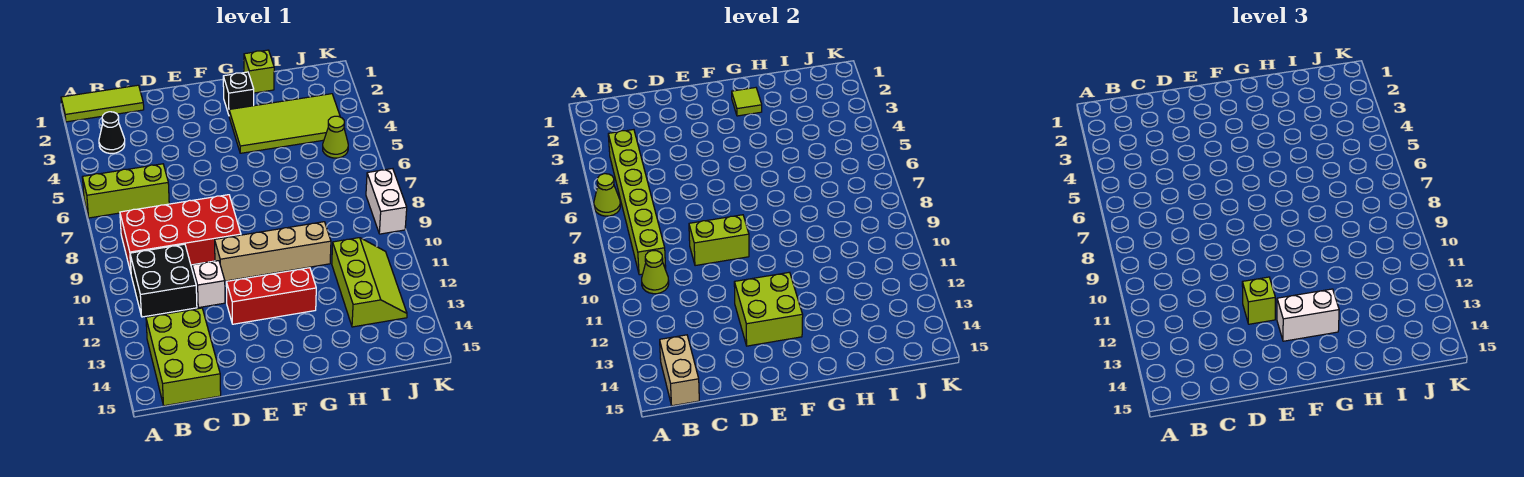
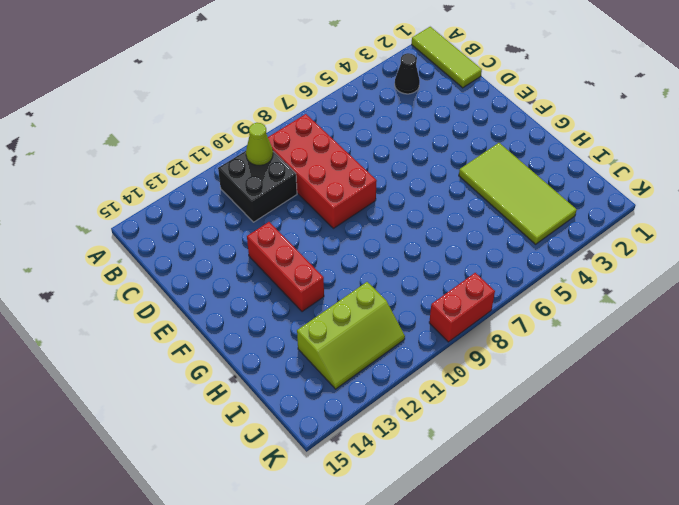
red 1x2 brick [429,273,495,342] -> white 1x2 brick [366,169,407,234]
none -> lime 1x3 brick [82,164,169,218]
none -> lime 2x3 brick [146,308,221,406]
none -> white 1x1 brick [192,261,225,308]

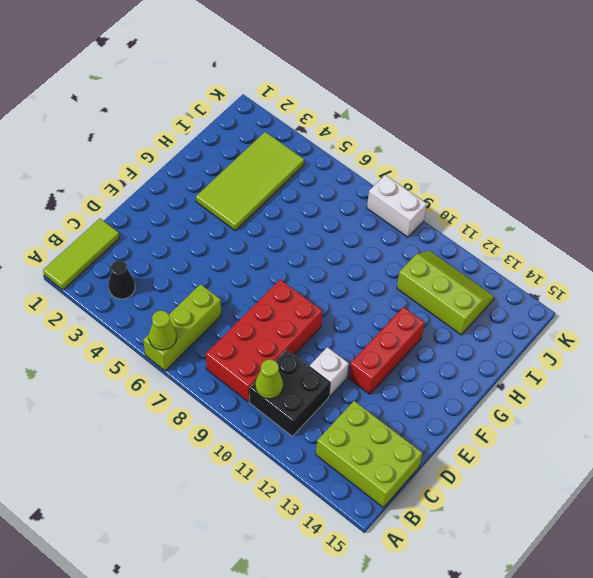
none -> tan 1x4 brick [215,222,331,281]
none -> black 1x1 brick [223,72,254,115]
none -> lime 1x1 brick [244,50,274,93]

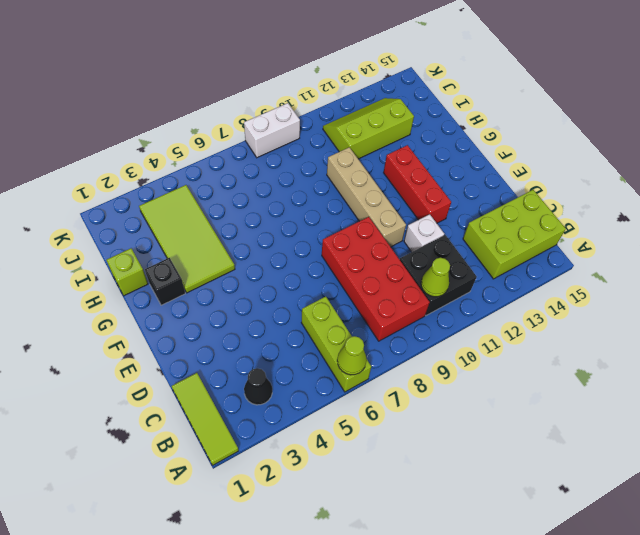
none -> lime 1x1 cone [323,116,348,158]
none -> lime 1x6 brick [608,130,666,275]
none -> tan 1x2 brick [660,335,699,406]

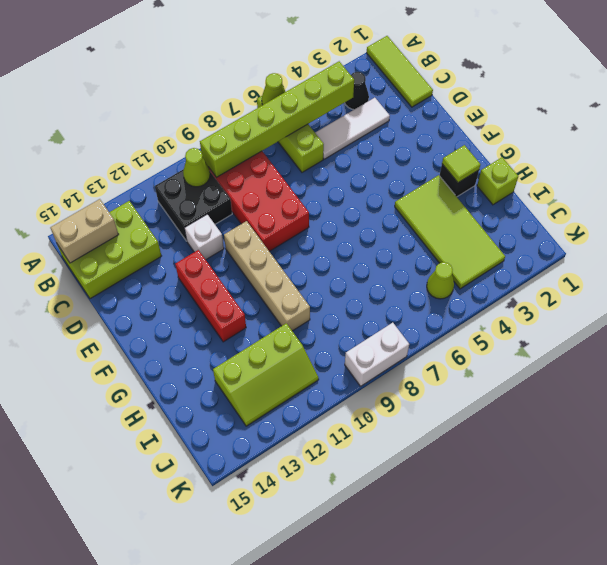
white 1x3 tile [315,98,390,159] -> none
none -> lime 1x2 brick [689,215,749,266]
none -> lime 2x2 brick [734,272,803,346]
none -> lime 1x1 brick [1242,277,1275,324]

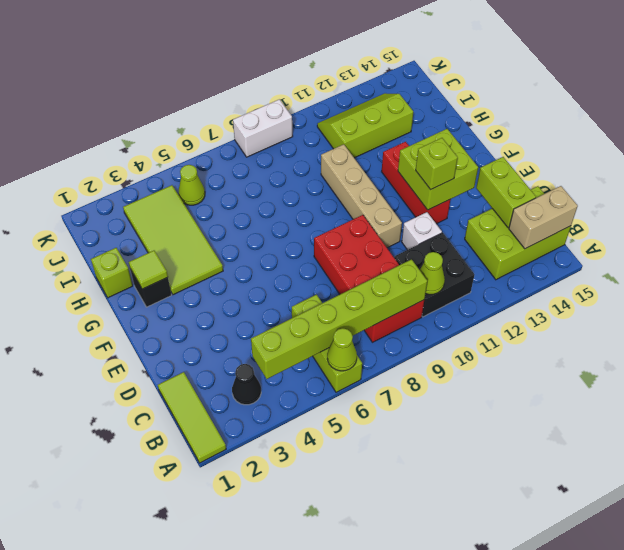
lime 1x2 brick [476,157,536,228] -> lime 1x2 brick moved to [689,215,749,266]
none -> white 1x2 brick [1277,289,1339,341]

